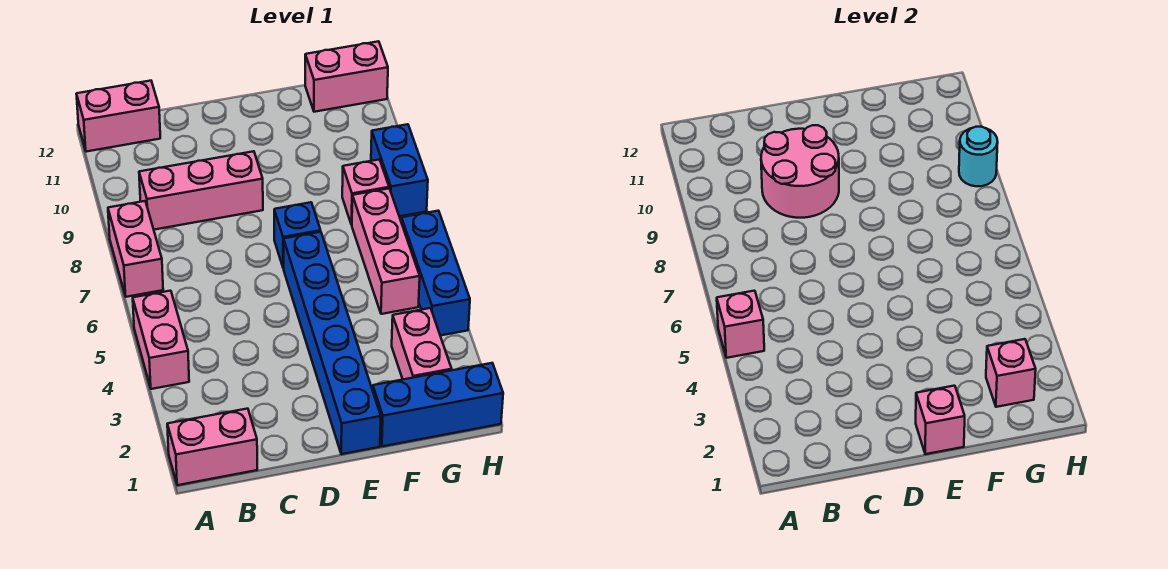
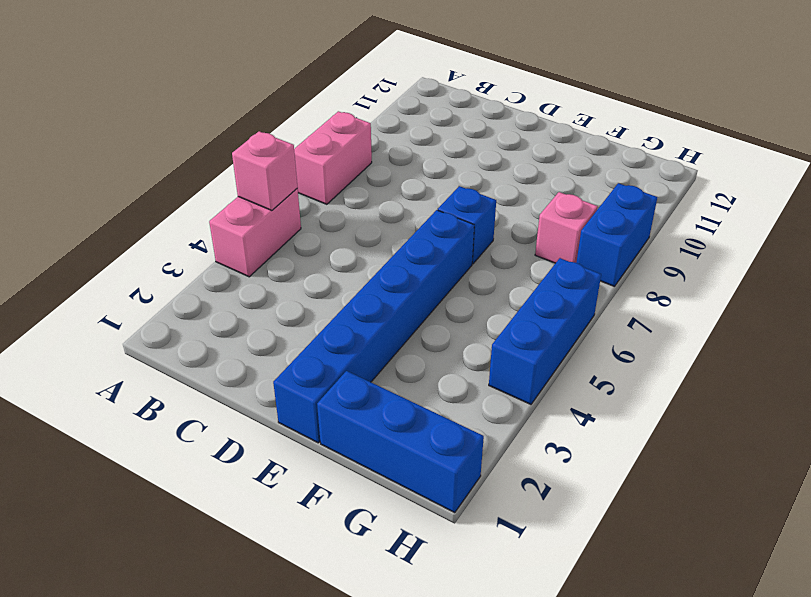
none -> pink 1x2 brick [167,409,257,485]
none -> pink 1x2 brick [77,81,160,152]
none -> pink 1x3 brick [139,151,263,230]

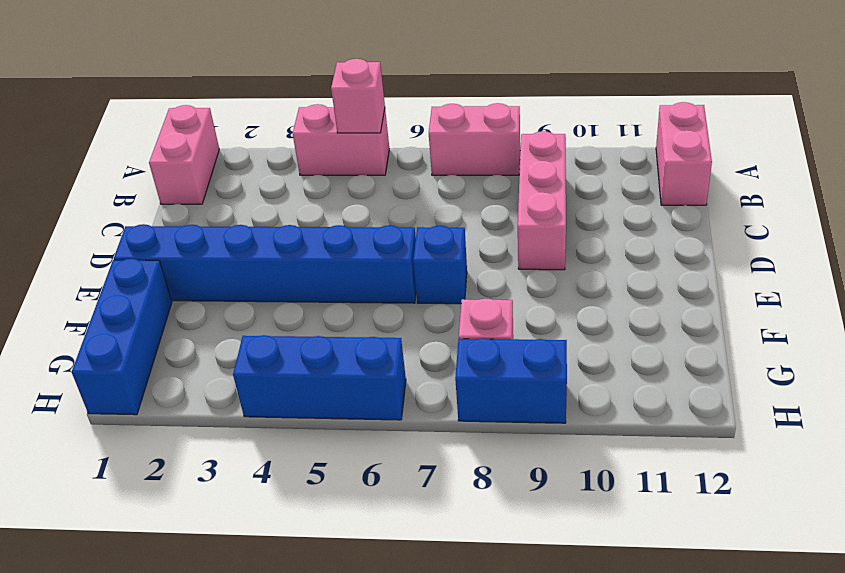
none -> pink 1x2 brick [392,308,452,379]
none -> pink 1x3 brick [352,189,420,314]
none -> pink 1x2 brick [305,41,388,112]

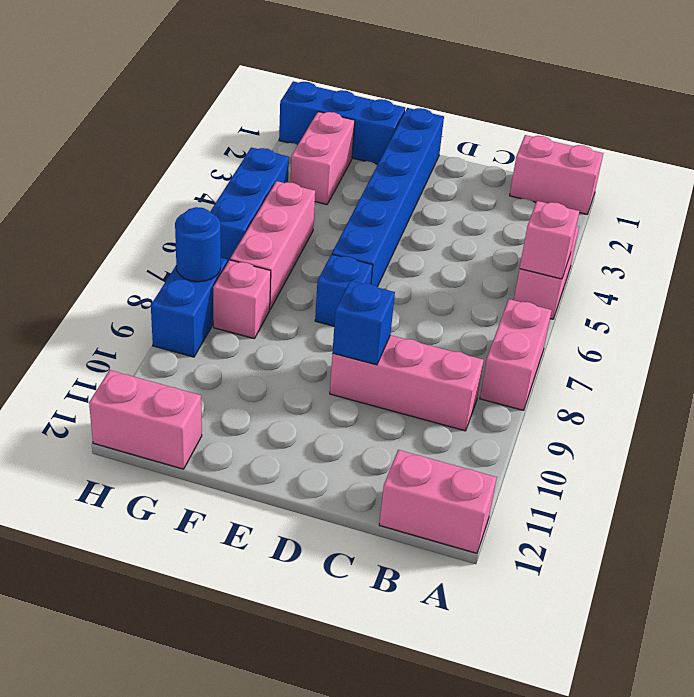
blue 1x1 brick [333,281,395,365] -> pink 2x2 round brick [761,125,839,218]
blue 1x1 round brick [175,207,221,282] -> none
none -> pink 1x1 brick [916,386,965,454]
none -> pink 1x1 brick [986,339,1036,407]
none -> cyan 1x1 round brick [959,127,998,186]

